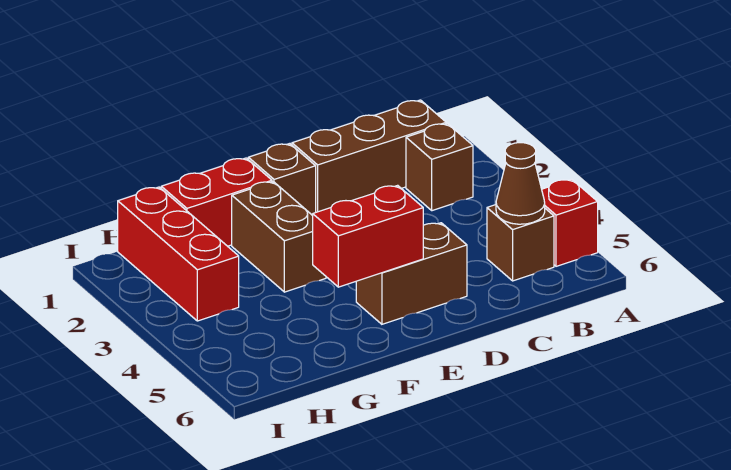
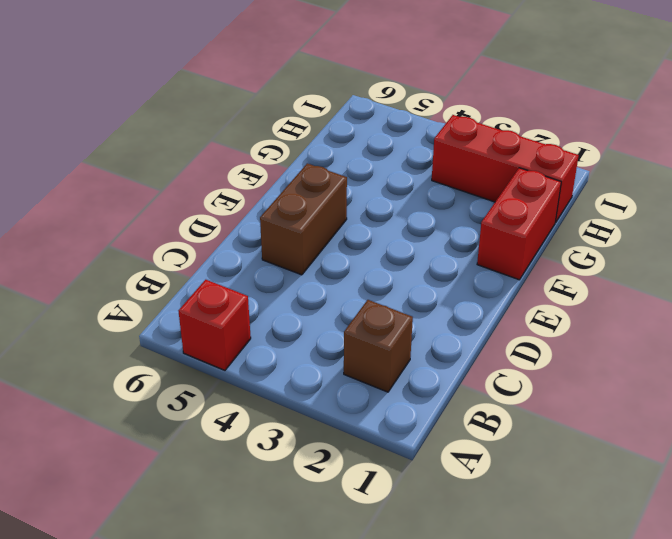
none -> brown 1x3 brick [292,100,446,212]
none -> brown 1x1 brick [487,205,554,281]

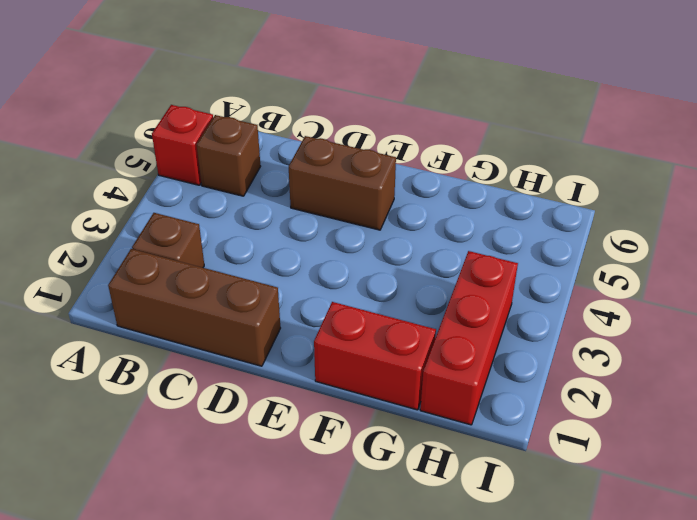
none -> brown 1x1 brick [248,144,316,215]
none -> brown 1x2 brick [232,182,326,292]

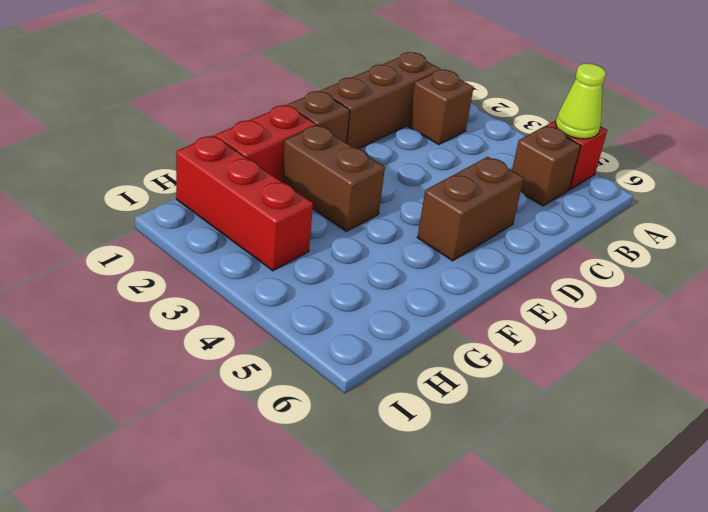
lime 1x1 cone [556,63,606,139] -> none
none -> brown 1x1 cone [496,143,545,224]
none -> red 1x2 brick [313,185,423,287]

